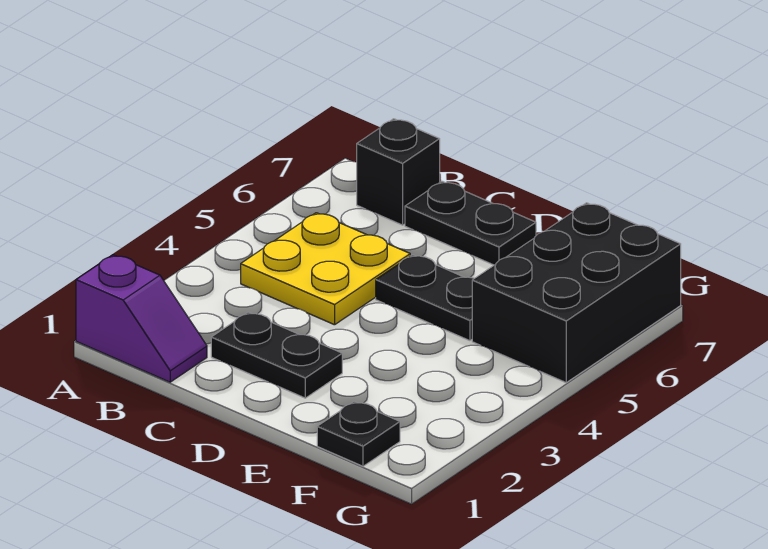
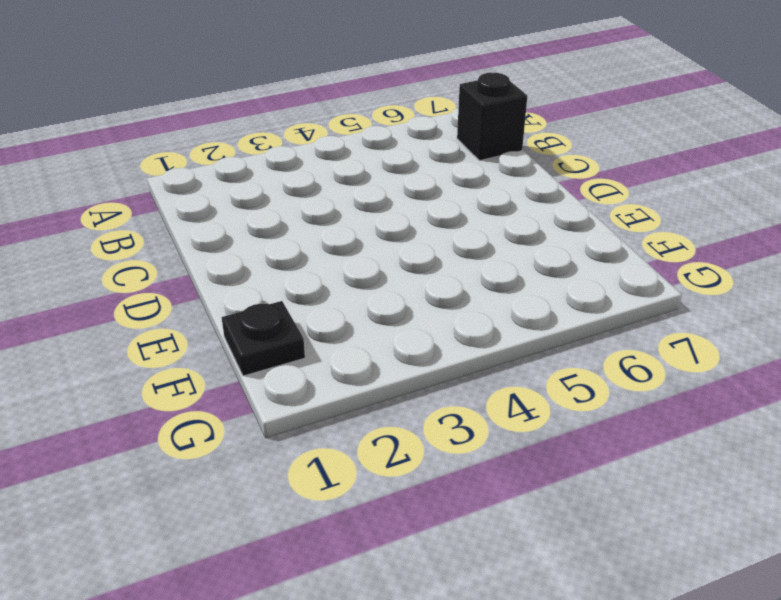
none -> purple 1x2 slope [76,255,207,382]
none -> yellow 2x2 plate [241,213,410,325]

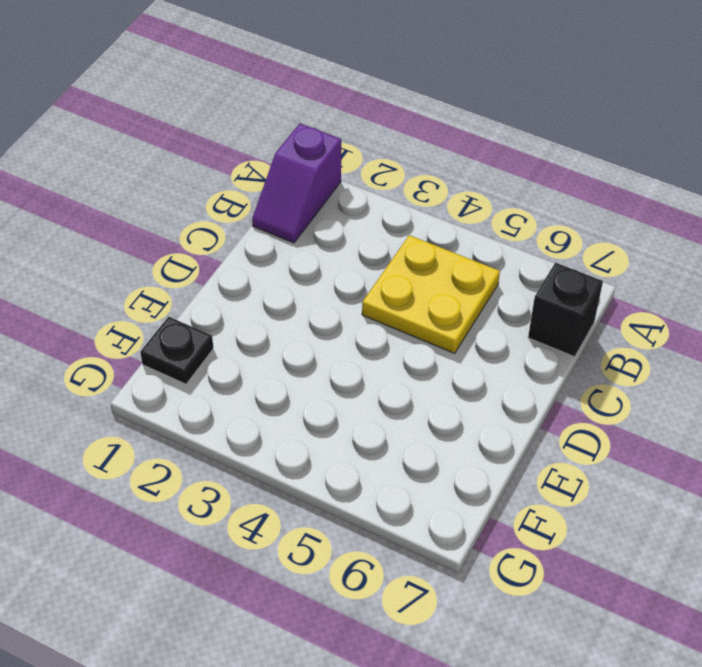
none -> black 1x2 plate [211,312,342,398]
none -> black 1x2 plate [405,181,536,265]

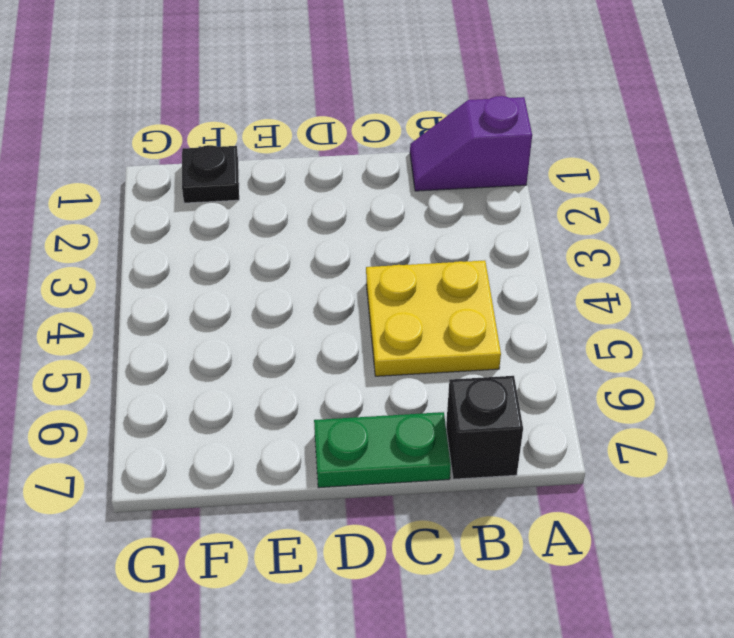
green 1x2 plate [314,412,451,488] -> black 1x2 plate [405,181,536,265]
none -> black 1x2 plate [211,312,342,398]
none -> black 1x2 plate [376,255,474,341]

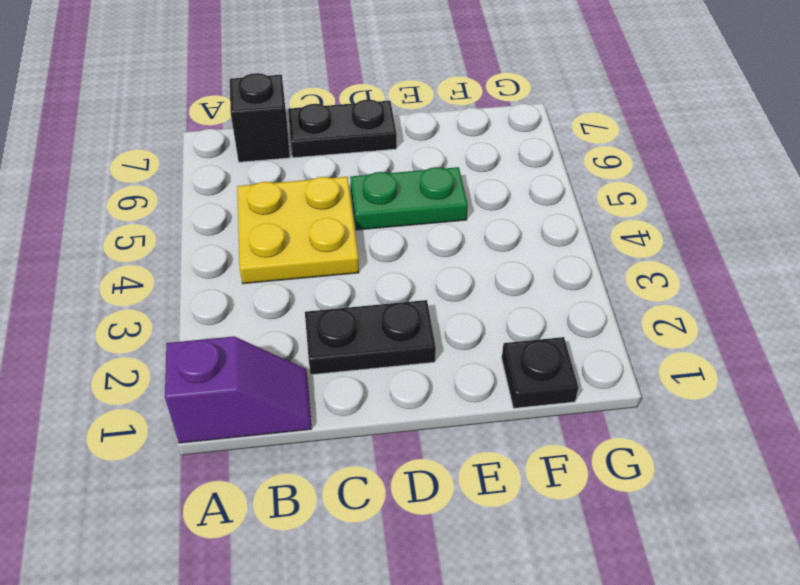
green 1x2 plate [350,167,468,230] -> black 1x2 plate [376,255,474,341]
none -> black 2x3 brick [472,203,681,383]

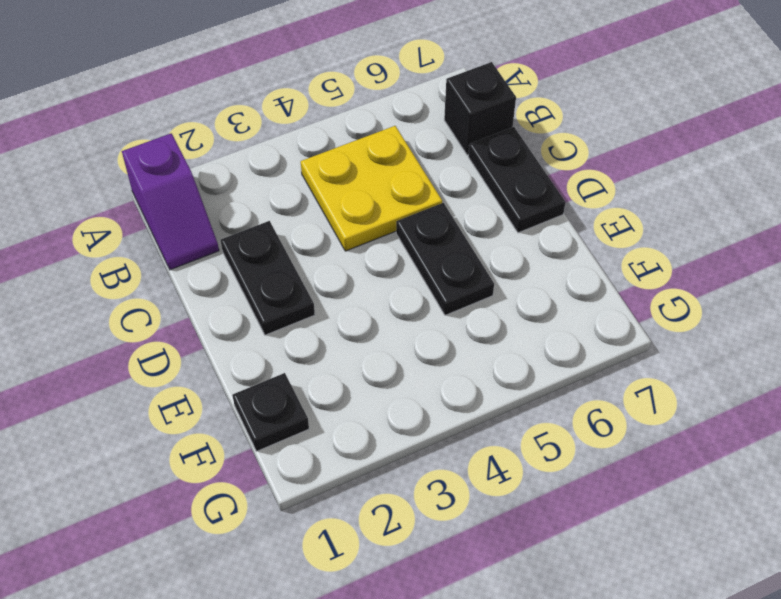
none -> black 2x3 brick [472,203,681,383]

